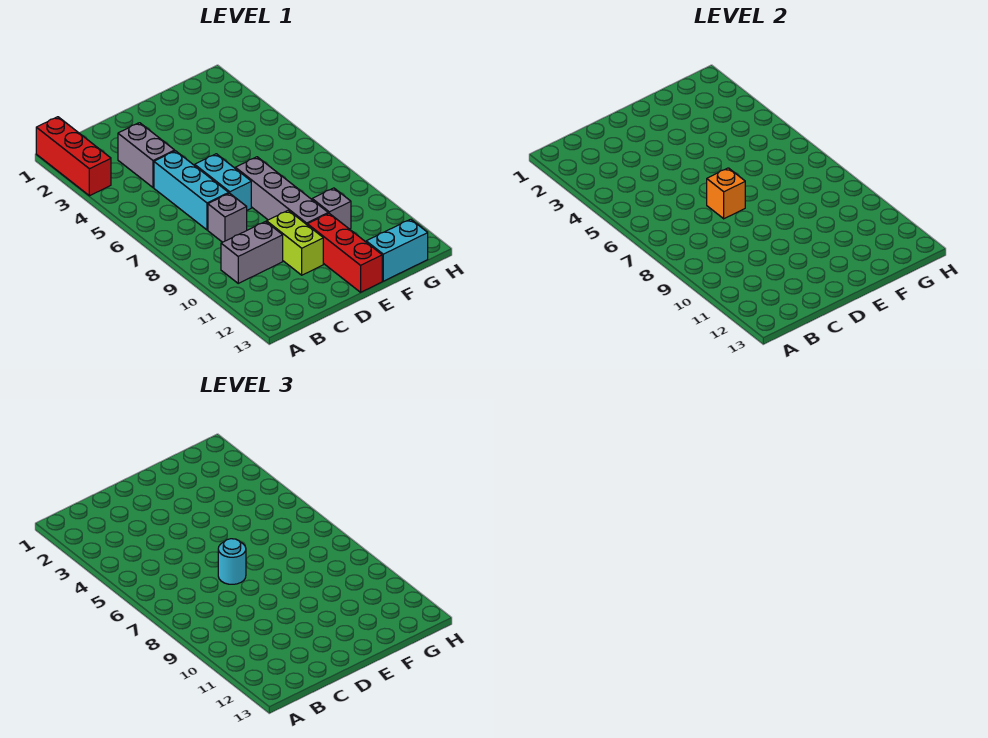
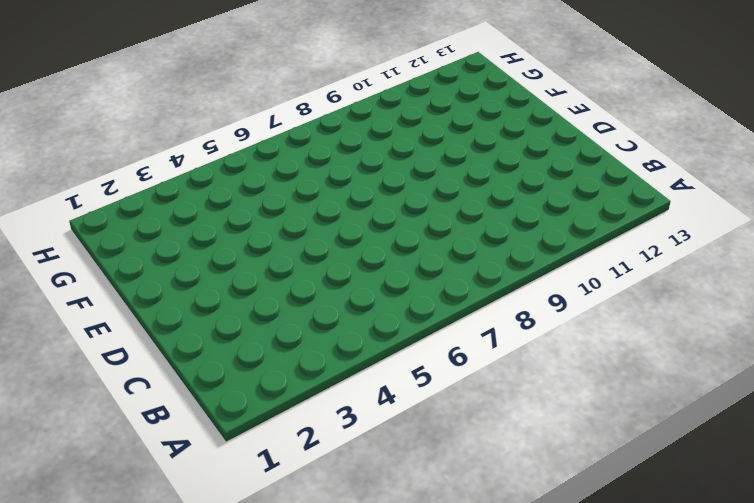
none -> red 1x3 brick [36,117,111,196]
none -> grey 1x2 brick [221,222,283,283]
none -> grey 1x2 brick [118,123,175,188]

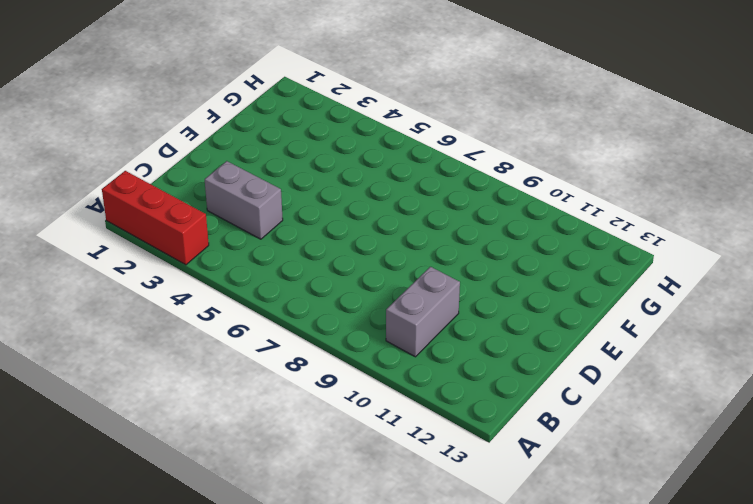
none -> cyan 1x3 brick [154,151,229,230]
none -> grey 1x1 brick [208,193,247,242]
none -> cyan 1x2 brick [195,154,251,210]

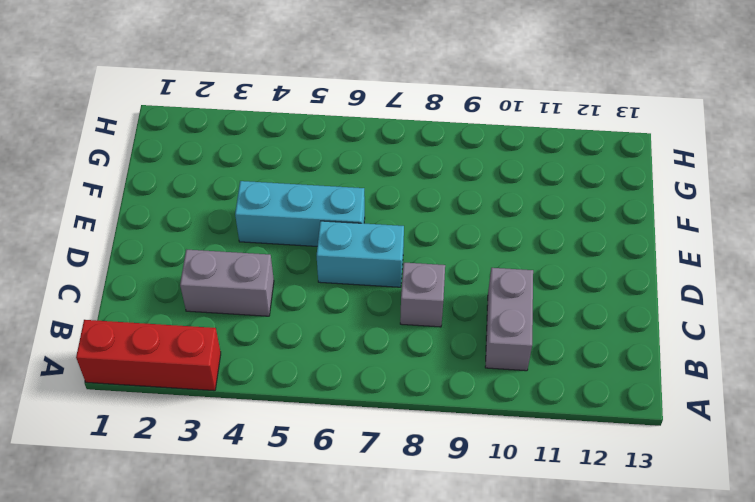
cyan 1x3 brick [235,181,365,246] -> cyan 1x3 brick moved to [154,151,229,230]
none -> lime 1x2 brick [267,210,323,275]
none -> grey 1x4 brick [235,157,328,224]
none -> red 1x3 brick [307,213,382,292]

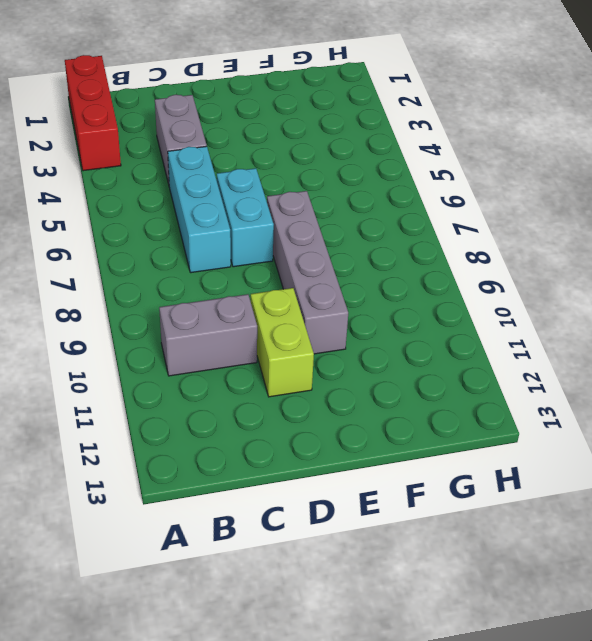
none -> grey 1x1 brick [208,193,247,242]
none -> red 1x3 brick [307,213,382,292]
none -> grey 1x1 brick [312,188,351,229]

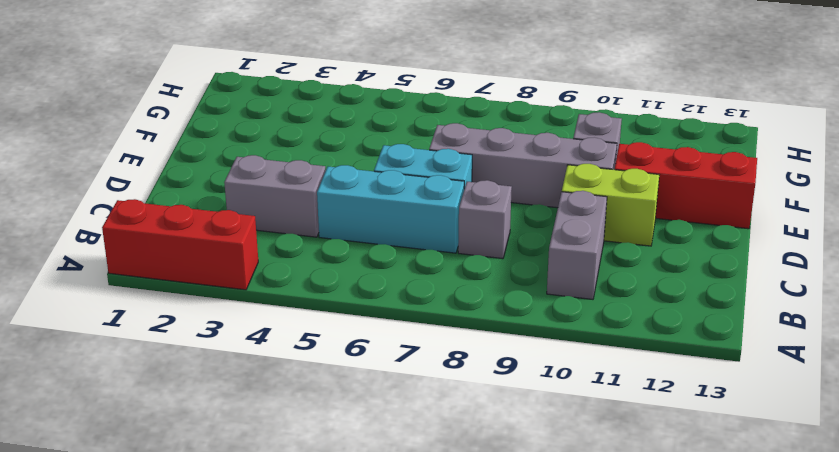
none -> cyan 1x2 brick [366,219,428,281]
none -> orange 1x1 brick [707,168,745,219]
none -> cyan 1x1 round brick [218,539,246,584]

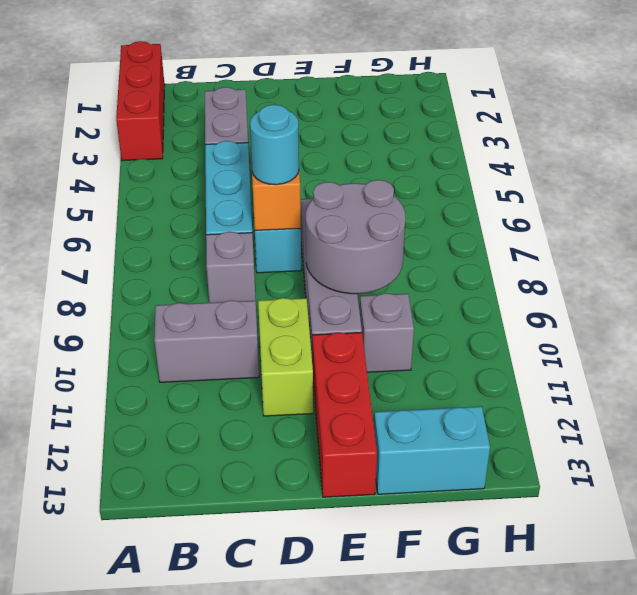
grey 2x2 round brick [306,180,405,294] -> none

